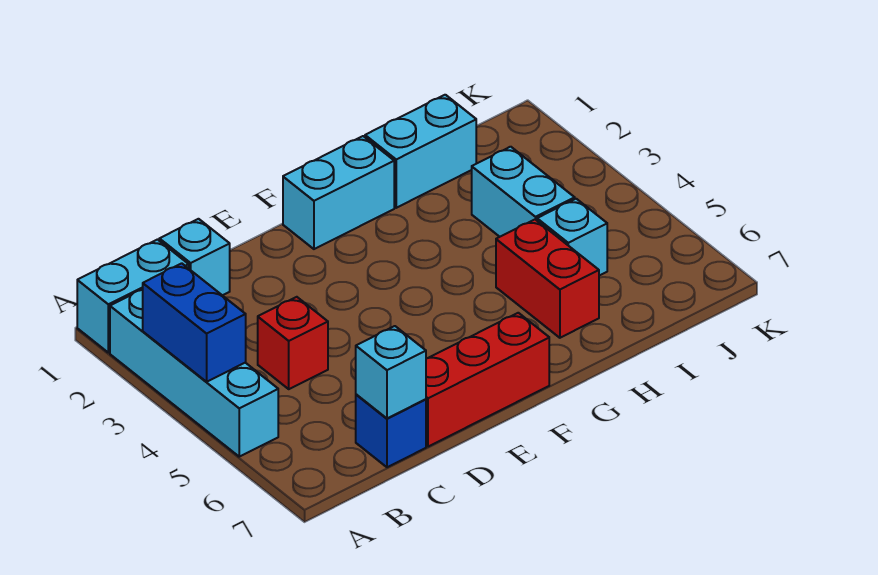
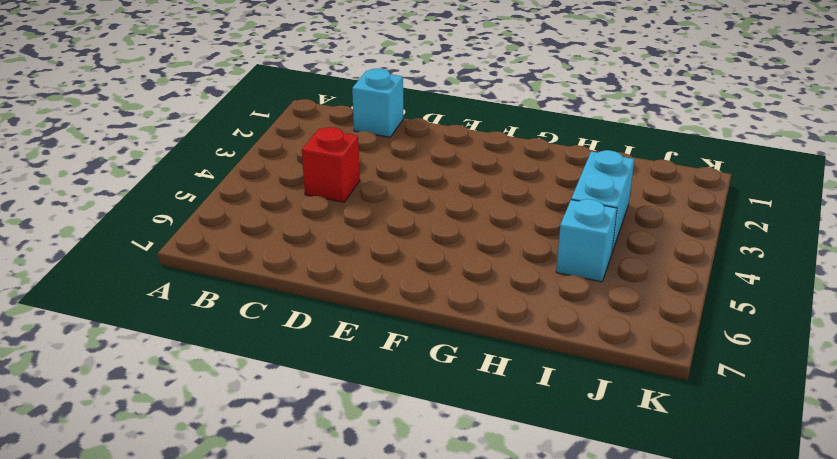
none -> cyan 1x2 brick [77,240,189,353]
none -> cyan 1x4 brick [110,289,278,457]
none -> blue 1x1 brick [356,394,426,467]

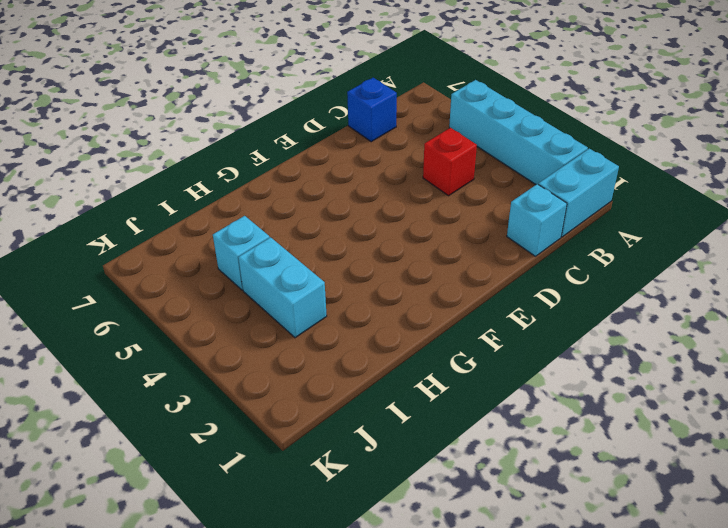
none -> red 1x3 brick [426,313,549,447]
none -> cyan 1x2 brick [283,136,394,249]
none -> cyan 1x2 brick [365,95,476,208]

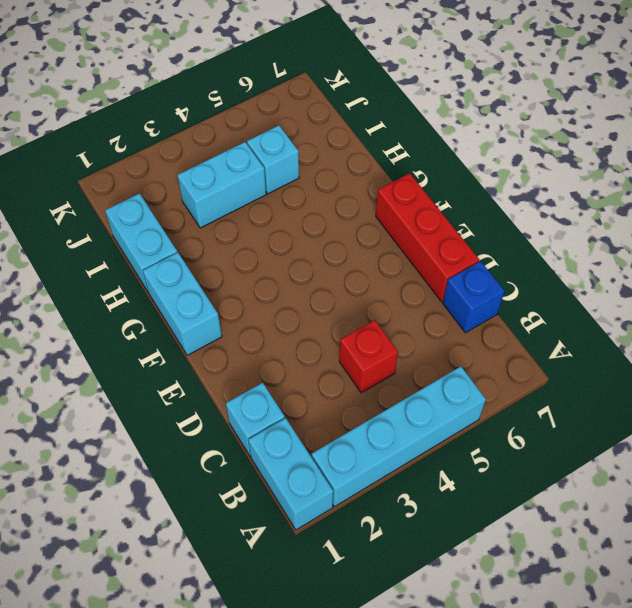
none -> red 1x2 brick [496,219,599,338]
none -> blue 1x2 brick [143,263,246,382]
none -> cyan 1x1 brick [356,326,426,418]

